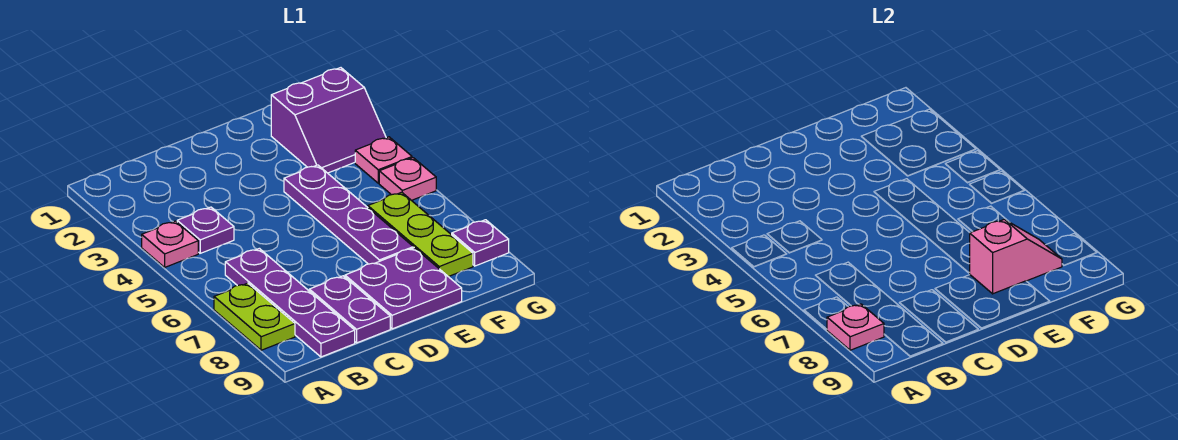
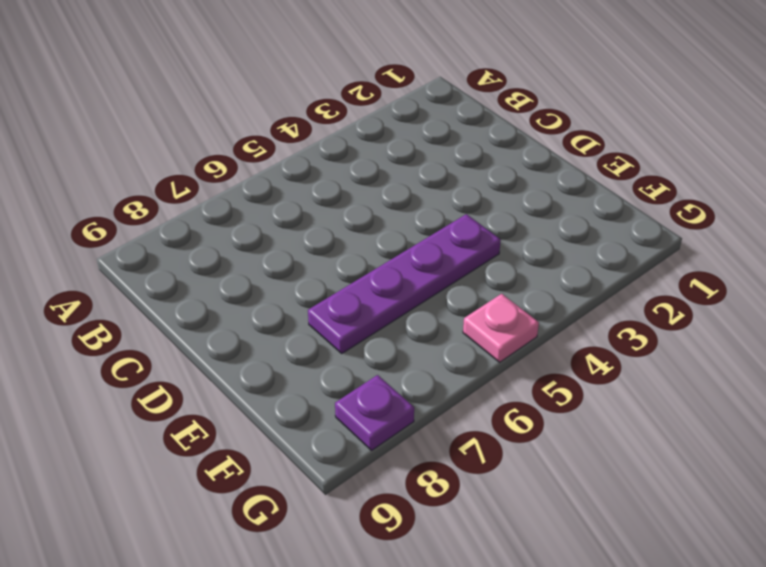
none -> pink 1x1 plate [142,221,198,267]
none -> lime 1x2 plate [214,283,295,350]
none -> purple 1x1 plate [177,207,234,253]

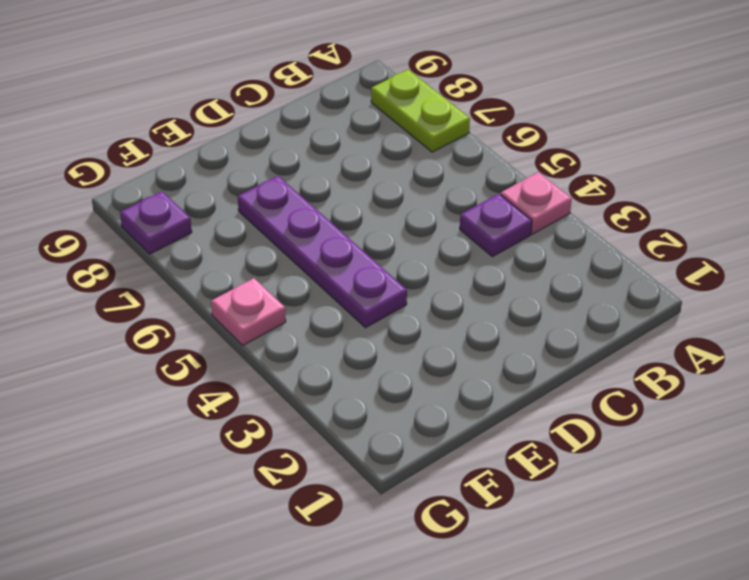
none -> purple 1x4 plate [225,248,355,357]
none -> purple 1x2 plate [309,276,390,343]
none -> purple 2x2 plate [345,248,462,329]

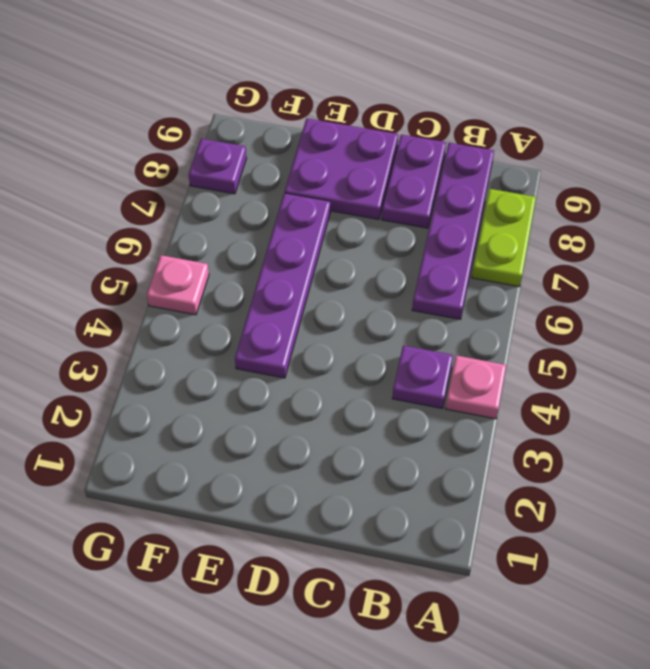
none -> purple 2x2 slope [271,68,386,173]
none -> lime 1x3 plate [368,192,473,277]
none -> pink 1x1 plate [355,137,412,183]

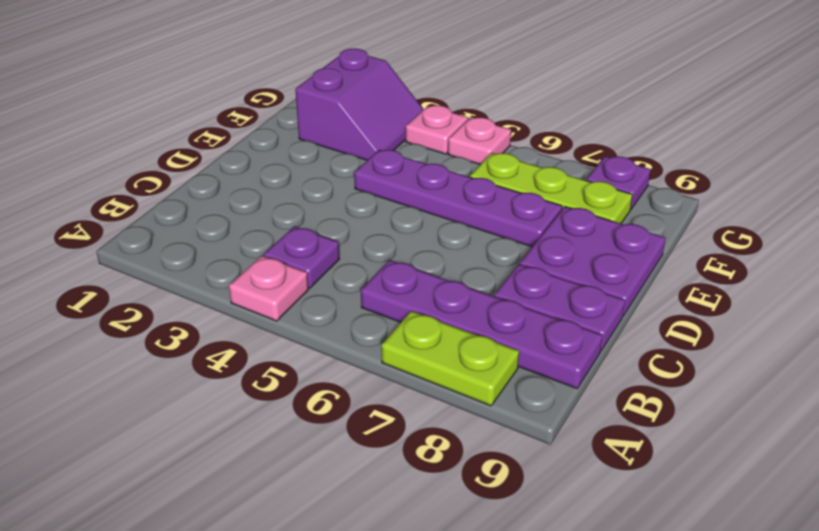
none -> pink 1x1 plate [827,304,884,350]
none -> pink 1x2 slope [969,219,1062,294]

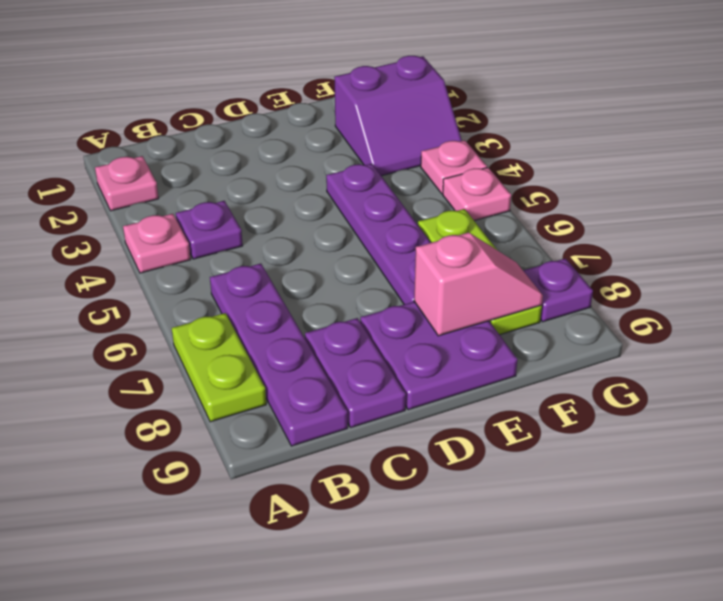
pink 1x1 plate [95,156,159,211] -> pink 1x1 plate moved to [827,304,884,350]

